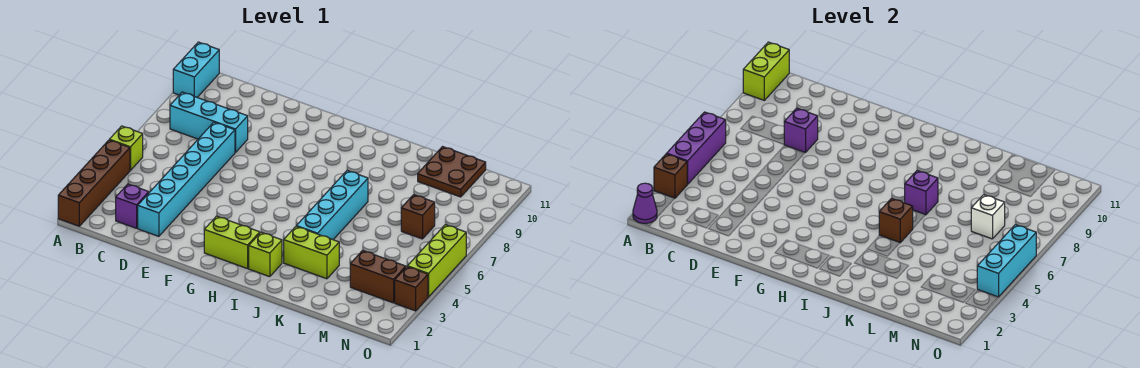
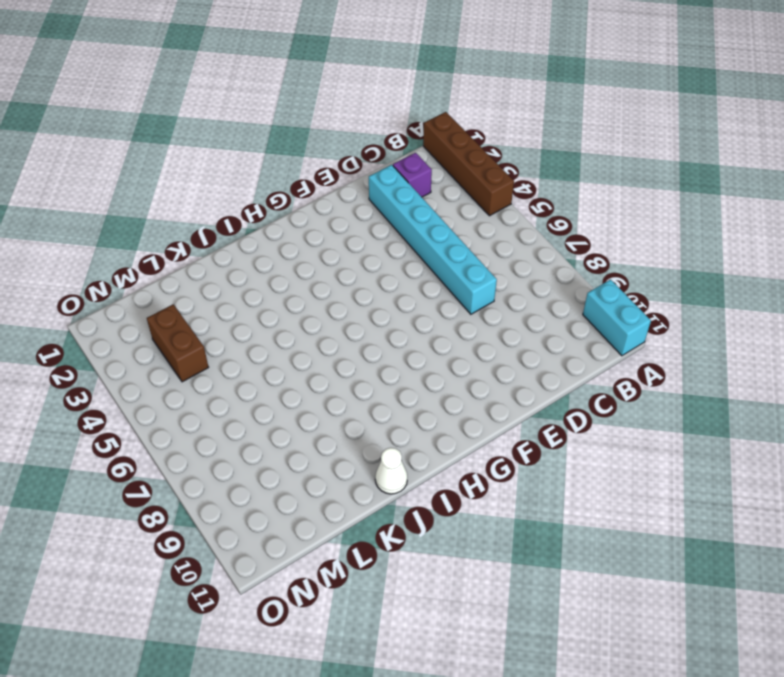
white 1x1 cone [375,448,407,494] -> none
brown 1x2 brick [147,304,209,382] -> brown 1x2 brick turned to [350,251,406,303]
none -> lime 1x1 brick [109,126,143,170]
none -> cyan 1x3 brick [170,92,248,153]
none -> lime 1x2 brick [204,216,260,269]

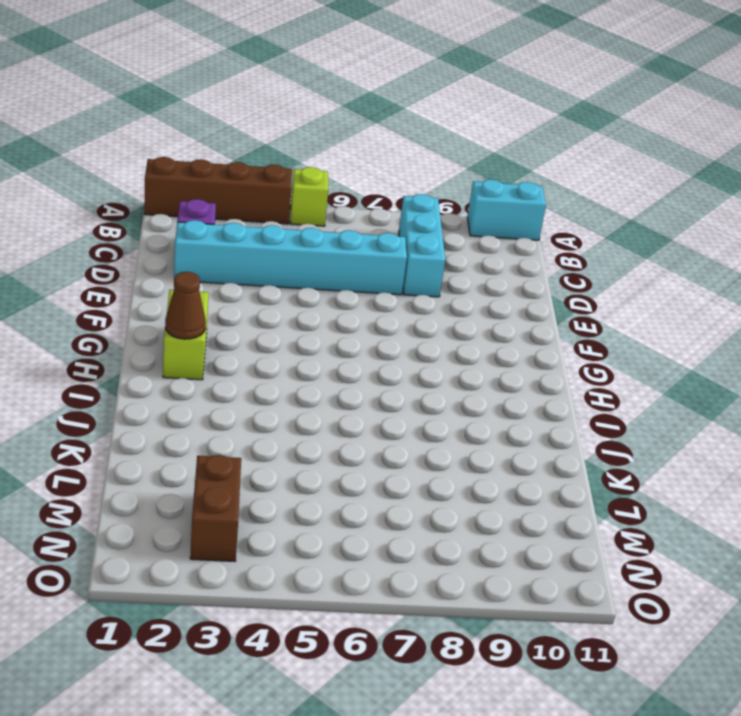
brown 1x1 cone [165,272,206,339] -> none
none -> lime 1x1 brick [249,232,282,277]
none -> lime 1x2 brick [284,227,339,279]
none -> cyan 1x4 brick [296,171,368,240]

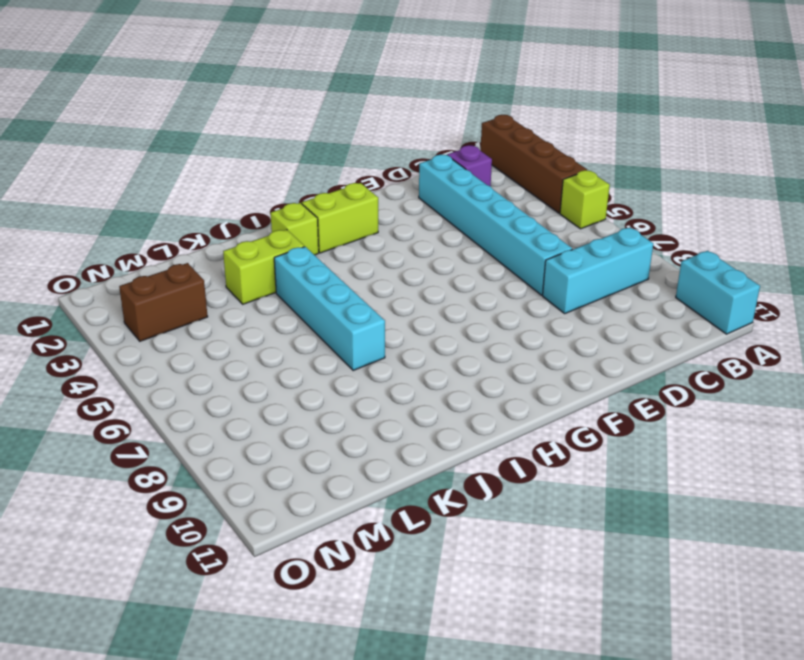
none -> brown 2x2 plate [418,147,486,197]
none -> brown 1x1 brick [401,195,435,239]
none -> brown 1x1 brick [395,267,428,311]

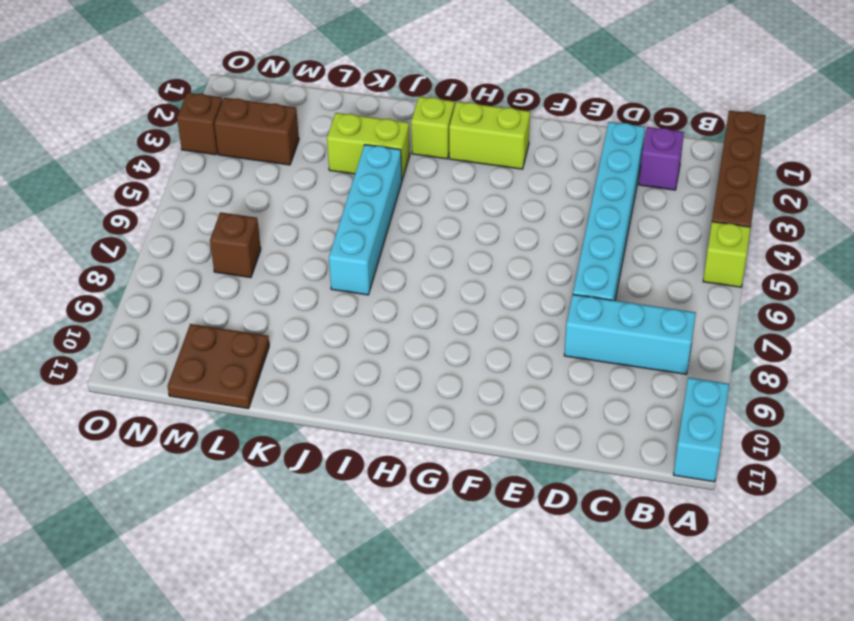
none -> lime 1x3 brick [407,225,466,297]
none -> purple 1x1 cone [633,183,657,223]
none -> brown 1x1 brick [654,154,687,198]

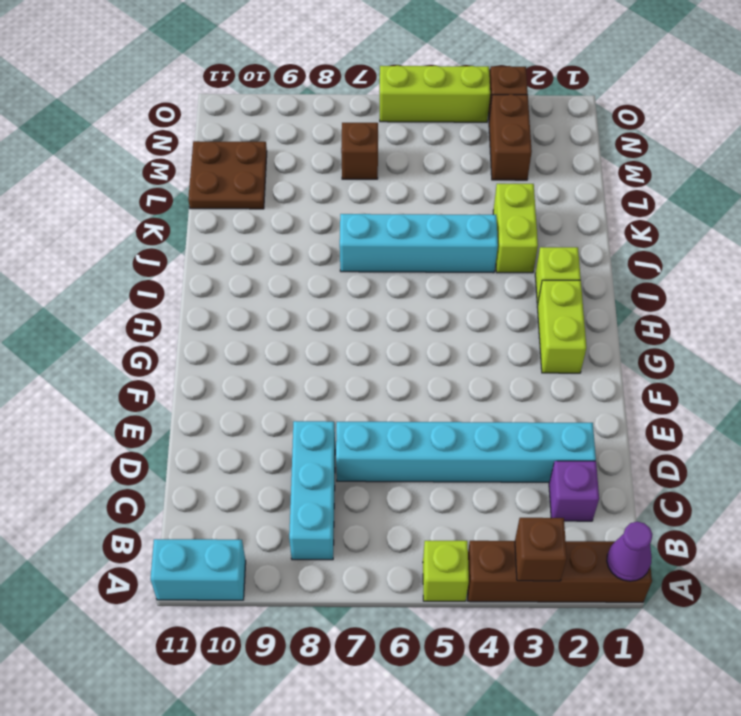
none -> purple 1x3 brick [667,112,726,184]
none -> lime 1x2 brick [743,42,789,100]
none -> purple 1x1 brick [784,108,818,153]

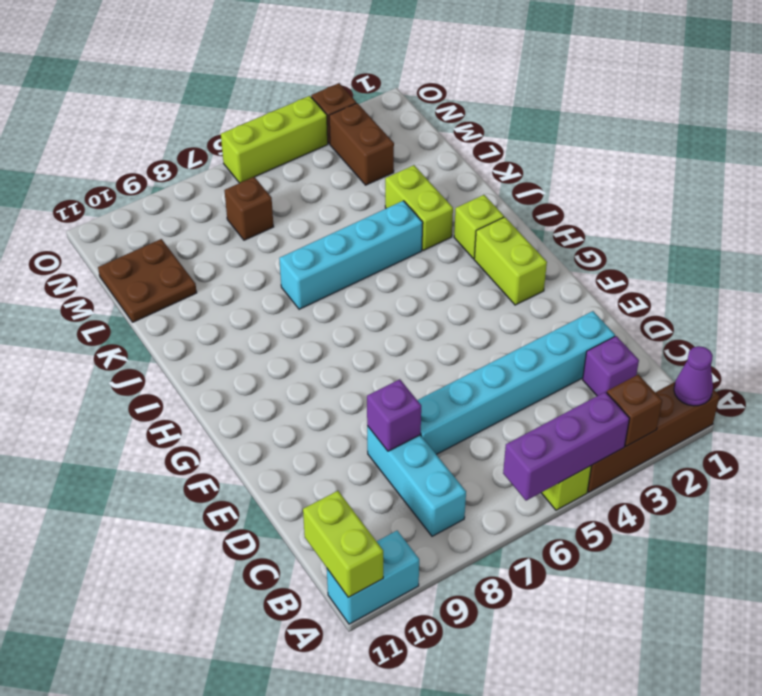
lime 1x2 brick [303,491,383,597] -> lime 1x2 brick turned to [743,42,789,100]
none -> brown 1x1 brick [879,198,913,243]
none -> purple 1x1 brick [905,171,938,215]
none -> white 1x1 brick [971,195,1005,239]

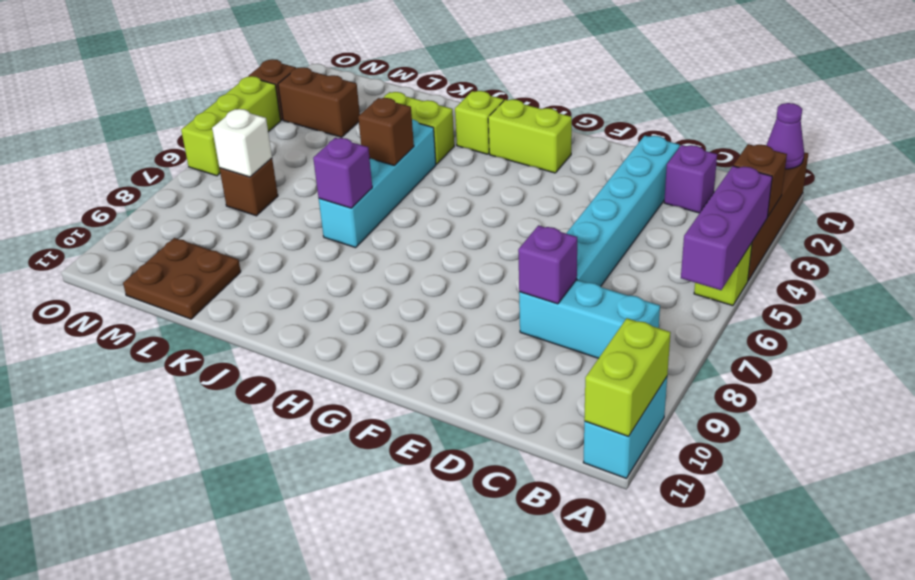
none -> cyan 1x3 brick [977,225,1036,297]

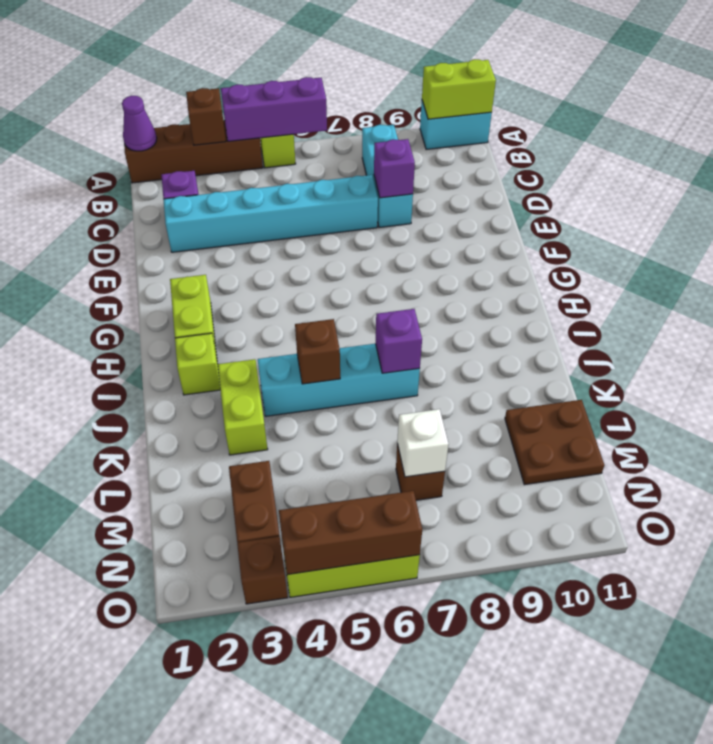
brown 1x3 brick [279,491,422,575] -> cyan 1x3 brick [977,225,1036,297]

